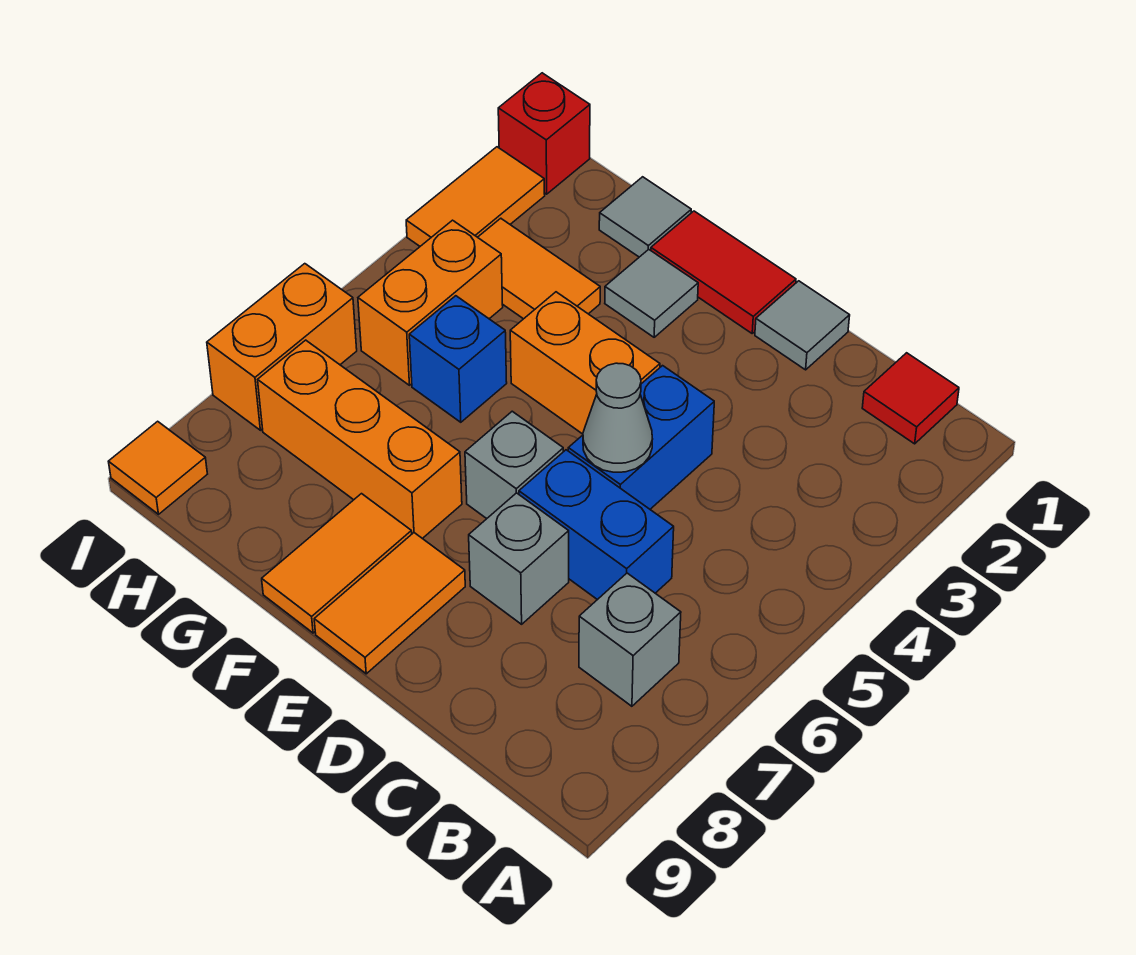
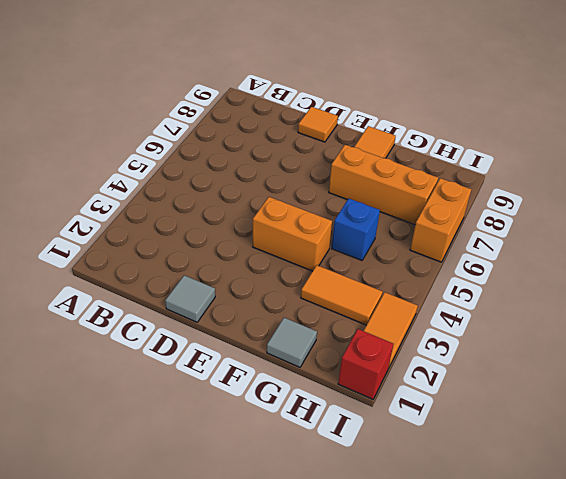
orange 1x1 tile [298,107,338,142] -> orange 1x1 tile moved to [108,421,207,514]
none -> red 1x1 tile [862,353,959,444]
none -> grey 1x1 brick [579,573,681,706]
none -> blue 1x2 brick [519,450,674,600]

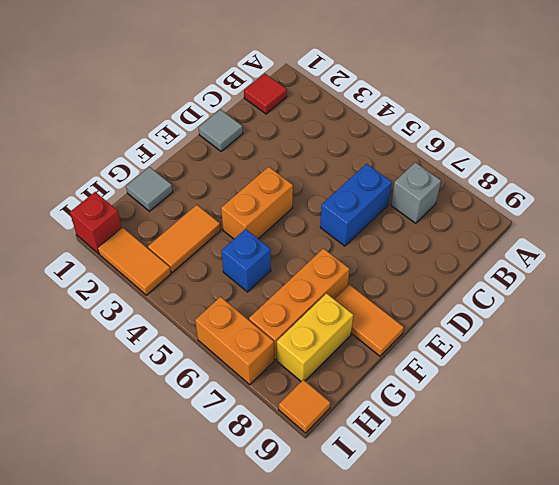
yellow 1x2 brick [277,293,353,381] -> none
none -> blue 1x2 brick [568,366,714,509]
none -> grey 1x1 brick [469,493,569,624]
none -> red 1x2 tile [651,211,796,333]

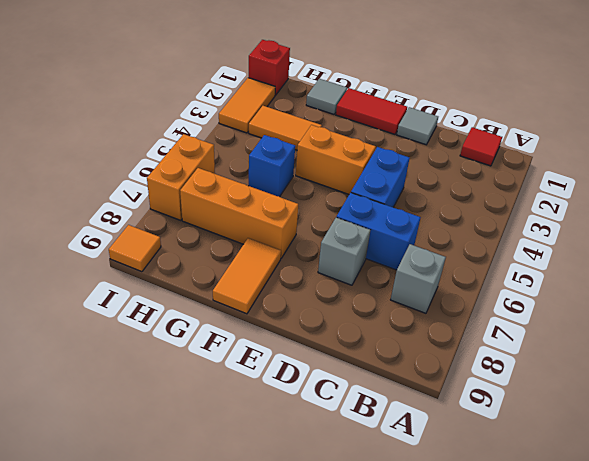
none -> grey 1x1 brick [465,411,563,519]
none -> orange 1x2 tile [314,533,465,674]
none -> grey 1x1 tile [605,249,698,337]

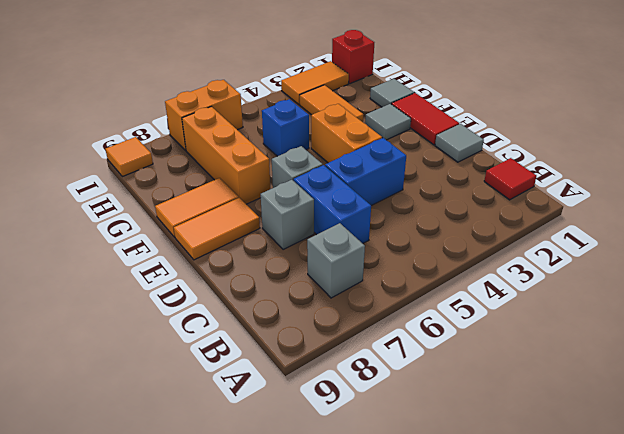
none -> orange 1x2 brick [358,220,503,385]
none -> grey 1x1 cone [583,363,652,472]

